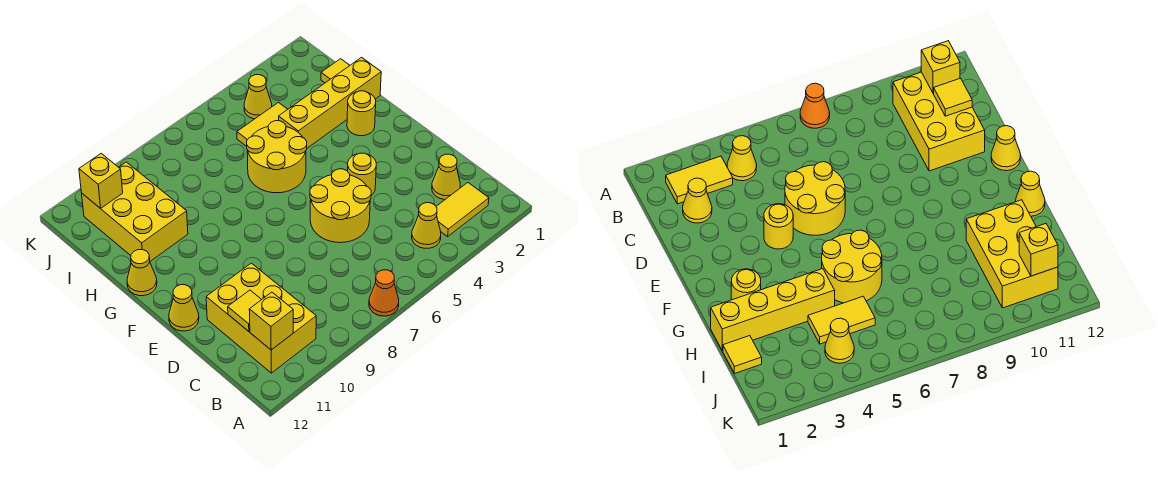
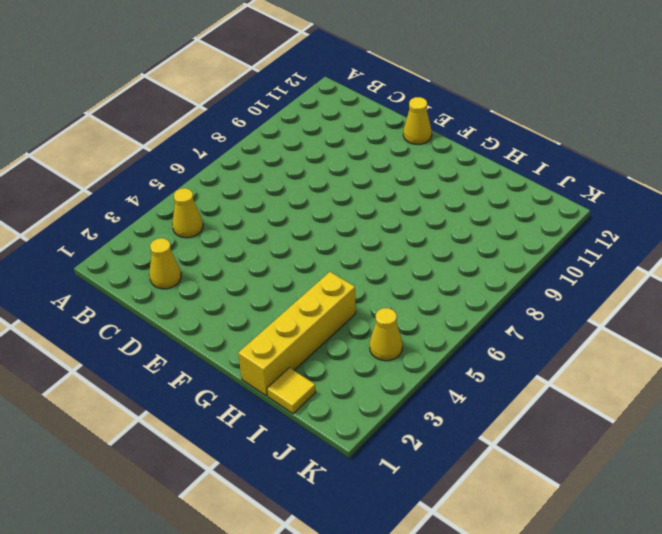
none -> orange 1x1 cone [369,270,399,316]
none -> yellow 1x2 tile [436,183,489,236]
none -> yellow 2x3 brick [206,263,316,373]

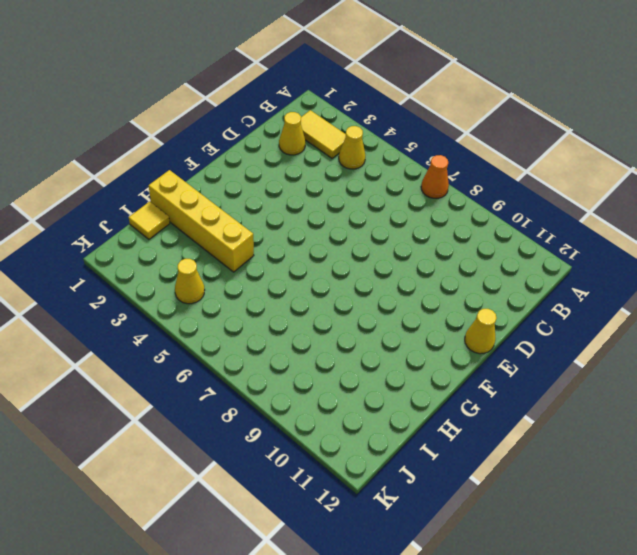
none -> yellow 2x3 brick [206,263,316,373]
none -> yellow 2x2 round brick [310,169,371,243]
none -> yellow 1x1 round brick [348,153,376,195]

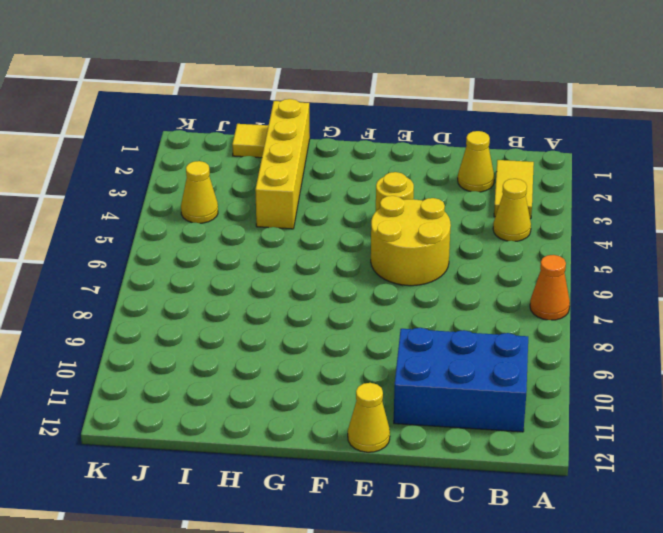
blue 2x3 brick [394,328,528,432] -> yellow 2x3 brick [206,263,316,373]
none -> yellow 1x1 round brick [347,91,376,136]
none -> yellow 2x2 round brick [247,121,307,193]
none -> yellow 1x1 cone [127,250,157,296]

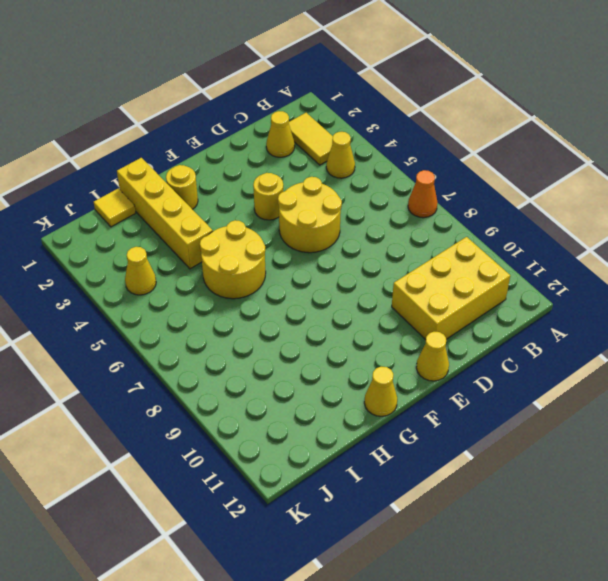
none -> yellow 2x3 brick [82,162,188,262]
none -> yellow 1x2 tile [237,103,288,147]
none -> yellow 1x1 brick [249,292,293,350]

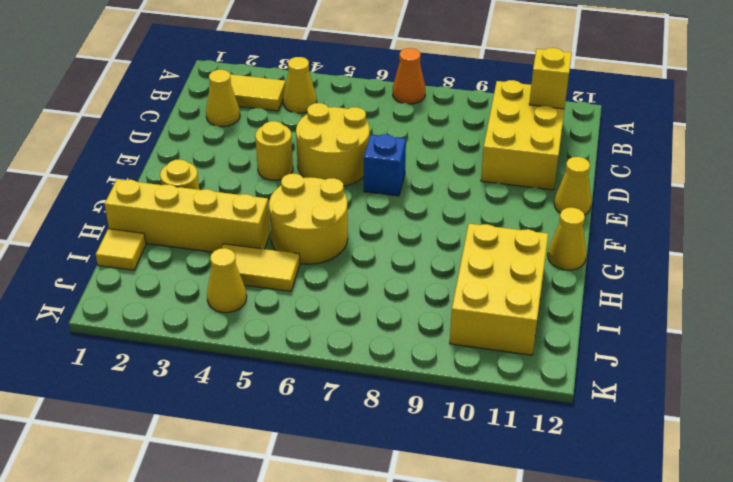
blue 1x1 brick [364,134,406,196] -> none
none -> yellow 1x1 tile [228,290,262,331]
none -> yellow 1x1 brick [79,153,123,209]

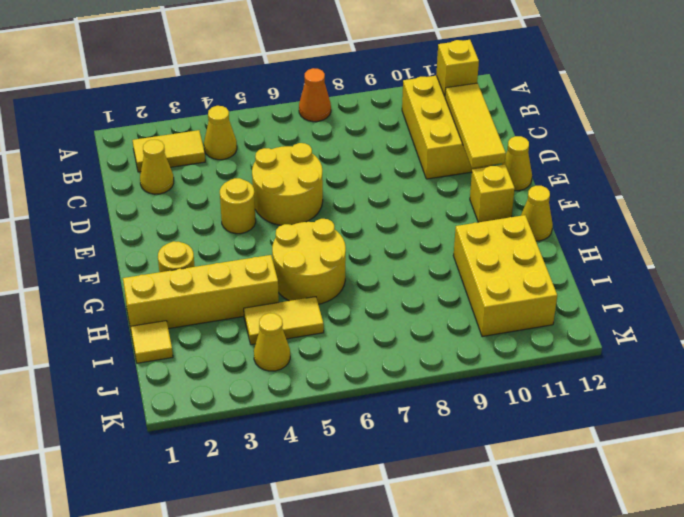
yellow 1x3 tile [445,83,506,168] -> yellow 1x1 tile [228,290,262,331]
yellow 1x1 brick [470,165,515,222] -> yellow 1x1 brick moved to [79,153,123,209]

